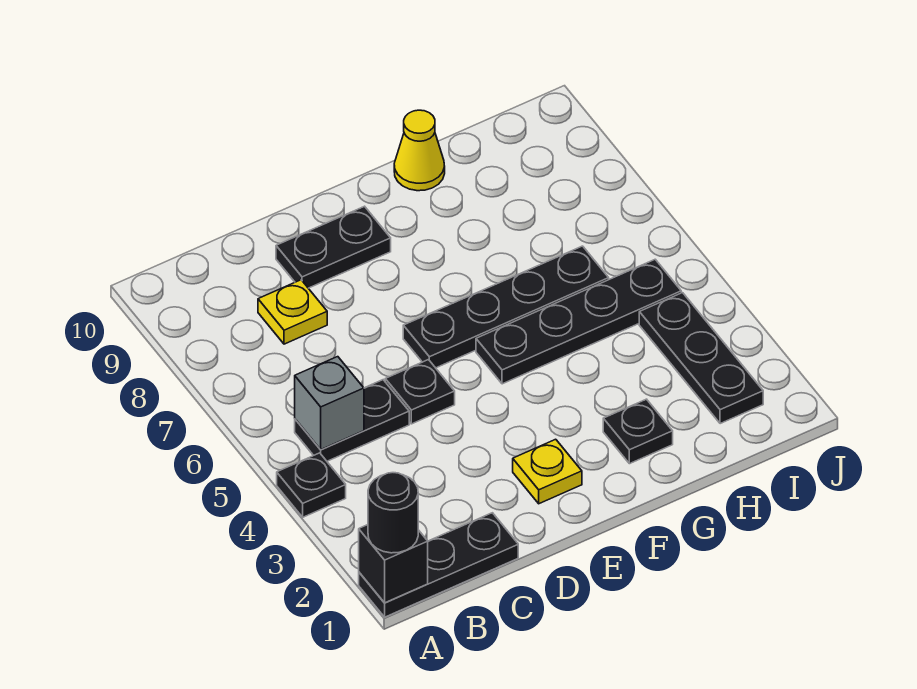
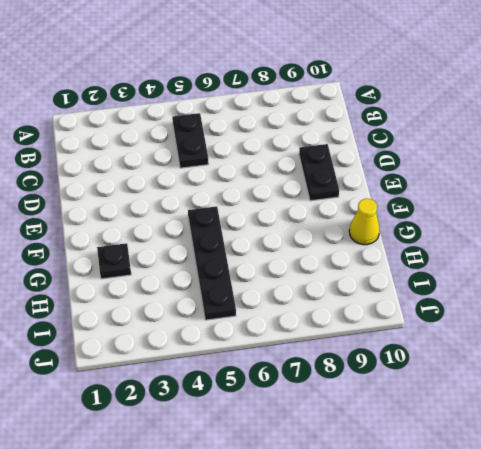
none -> black 1x3 plate [359,513,518,617]
none -> black 1x1 plate [277,453,346,517]
none -> yellow 1x1 plate [258,280,327,344]

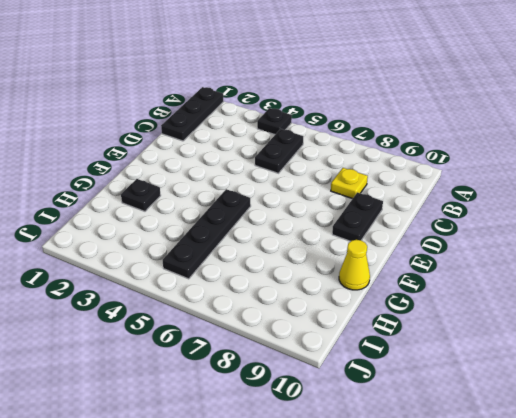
none -> black 1x1 plate [385,360,455,424]
none -> yellow 1x1 plate [513,439,582,504]
none -> black 1x4 plate [403,246,609,368]

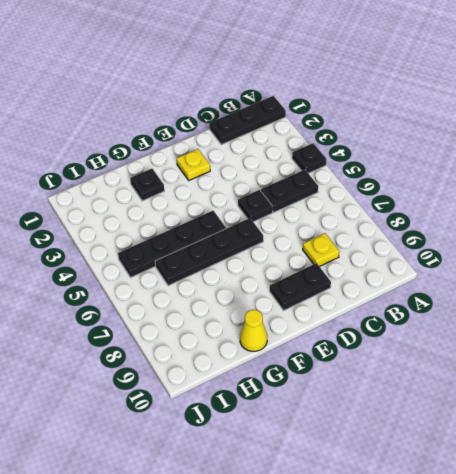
none -> black 1x3 plate [639,293,763,424]
none -> black 1x1 brick [359,525,428,603]
none -> grey 1x1 brick [295,357,364,450]

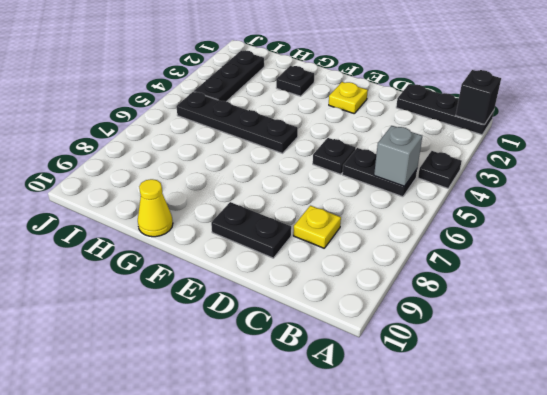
none -> black 1x4 plate [403,246,609,368]
none -> black 1x1 round brick [368,473,418,553]

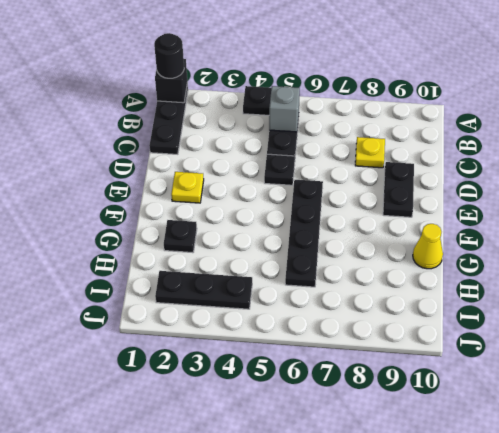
none -> black 1x4 plate [476,259,681,384]

